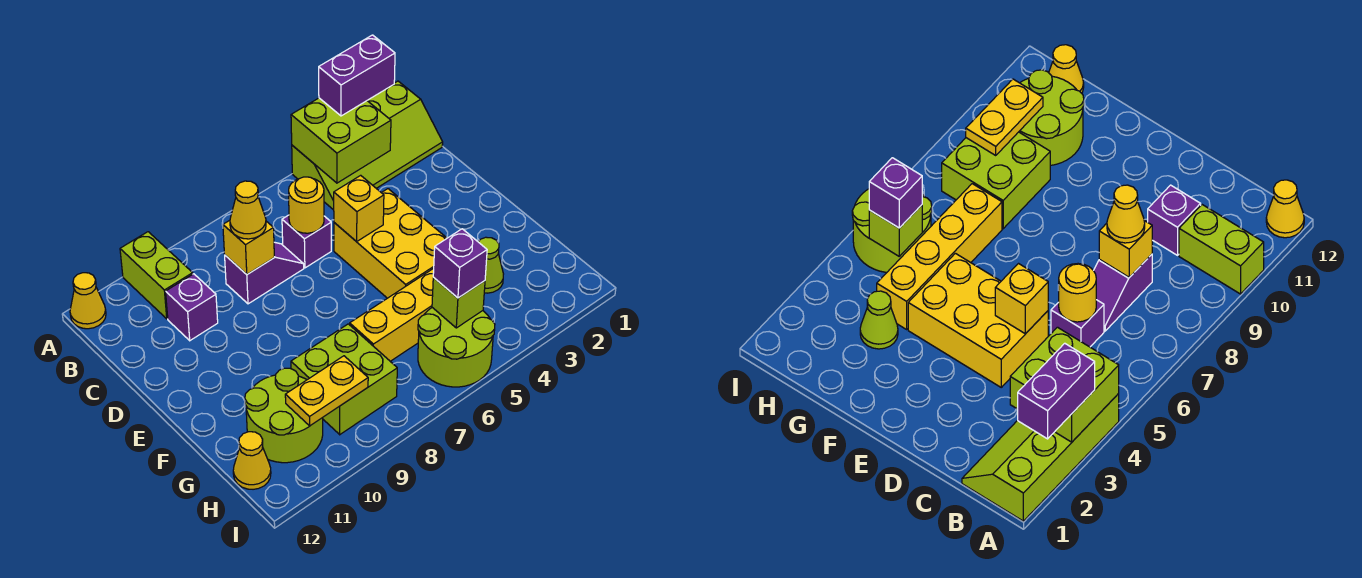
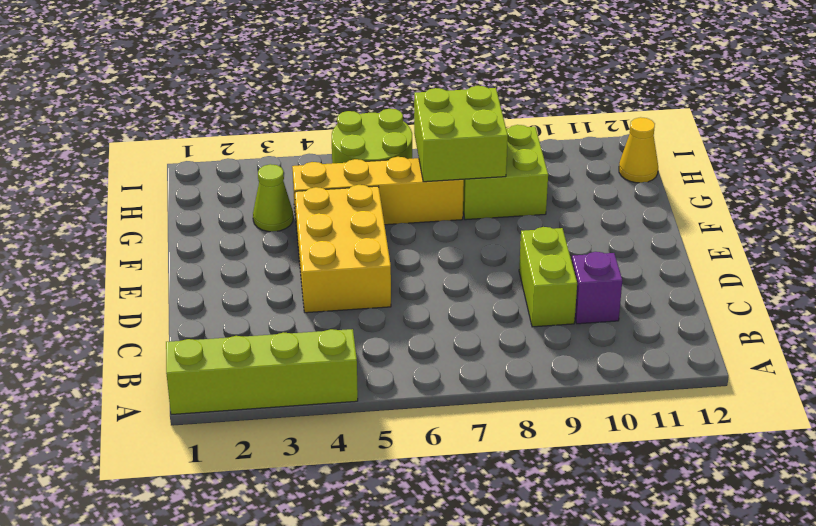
lime 1x2 brick [519,227,577,327] -> lime 1x2 brick moved to [120,232,193,319]
lime 2x2 brick [414,86,508,182] -> lime 2x2 brick moved to [291,98,391,183]
none -> yellow 1x1 cone [70,273,106,329]
none -> purple 1x1 brick [282,215,331,268]
none -> purple 1x2 slope [225,242,304,304]

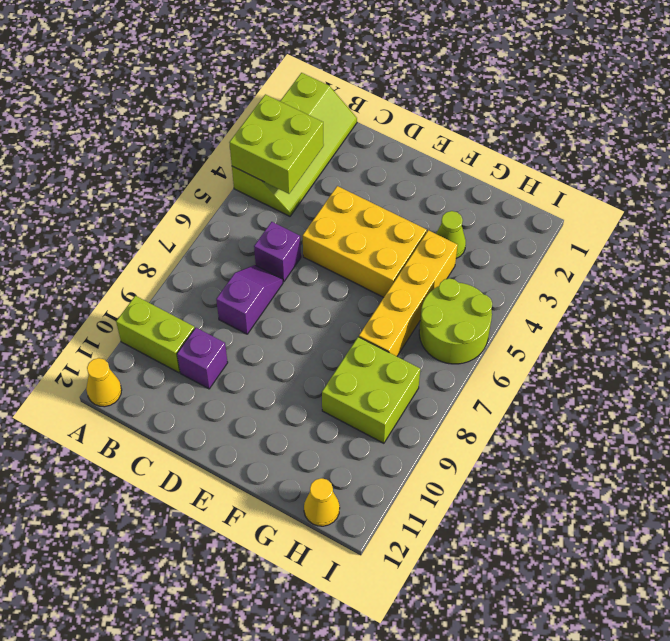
none -> lime 2x2 round brick [245,368,323,463]
none -> yellow 1x1 round brick [289,177,324,233]
none -> yellow 1x1 brick [223,220,274,274]

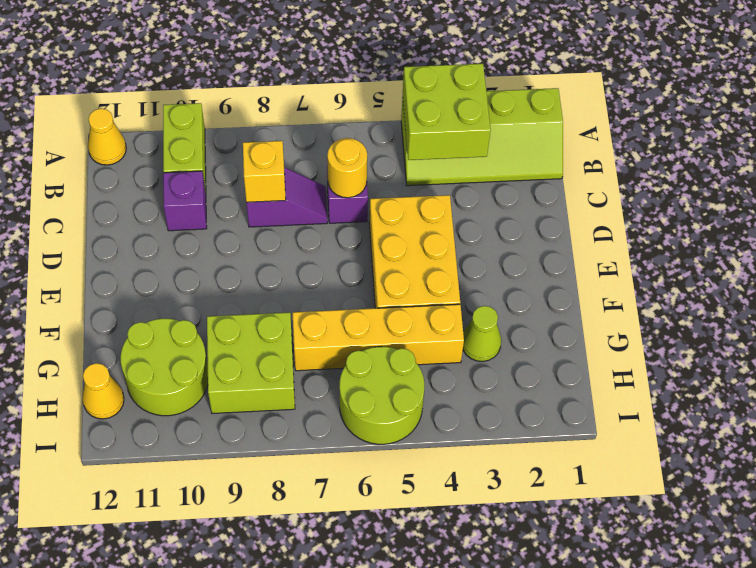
none -> yellow 1x1 brick [334,175,384,242]
none -> lime 1x1 brick [432,278,485,328]
none -> yellow 1x2 plate [285,356,368,426]

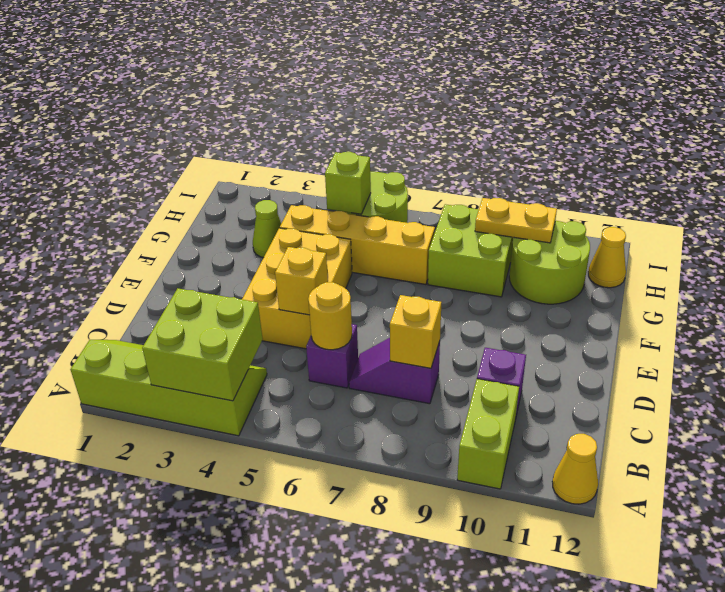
none -> purple 1x2 brick [319,35,395,116]
none -> yellow 1x1 cone [230,181,266,239]
none -> purple 1x1 brick [433,229,487,298]

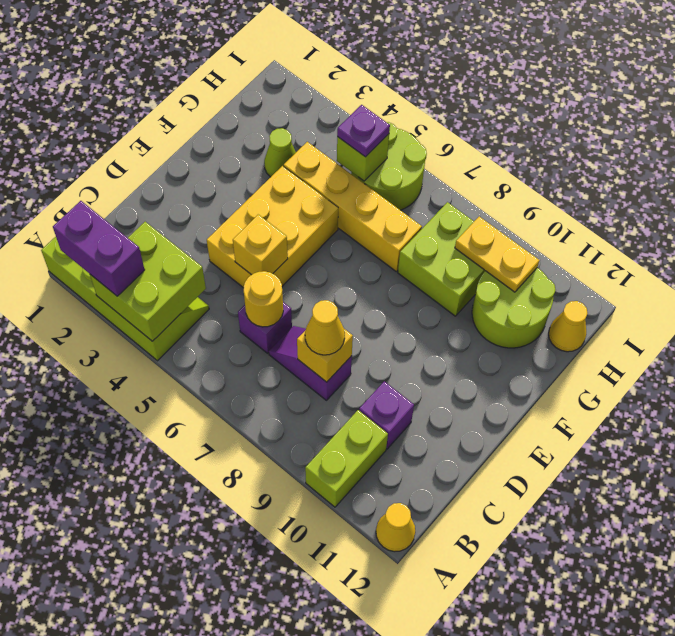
purple 1x1 plate [337,105,390,157] -> purple 1x1 brick [433,229,487,298]

